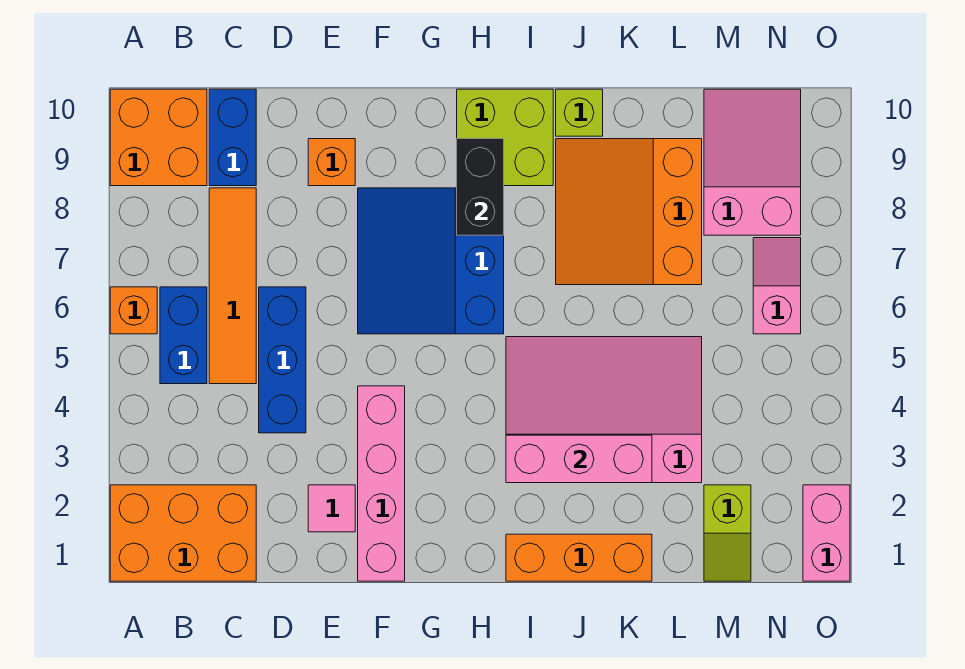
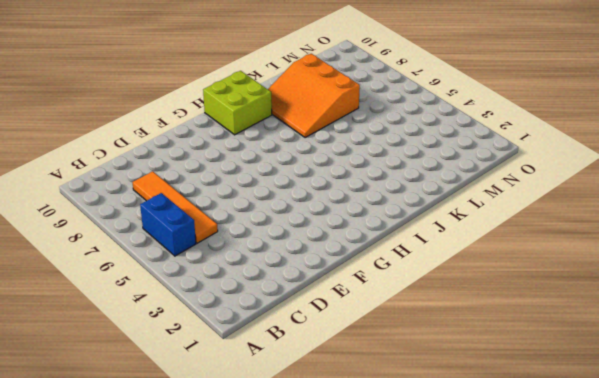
none -> orange 2x3 brick [110,485,256,581]
none -> orange 1x1 brick [110,287,157,334]
none -> orange 2x2 brick [110,89,207,186]

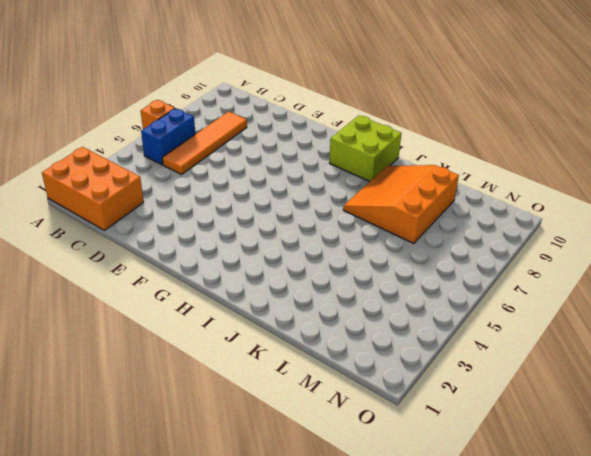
none -> orange 2x2 brick [110,89,207,186]
none -> blue 1x2 brick [209,89,256,186]
none -> blue 1x3 brick [259,287,306,433]

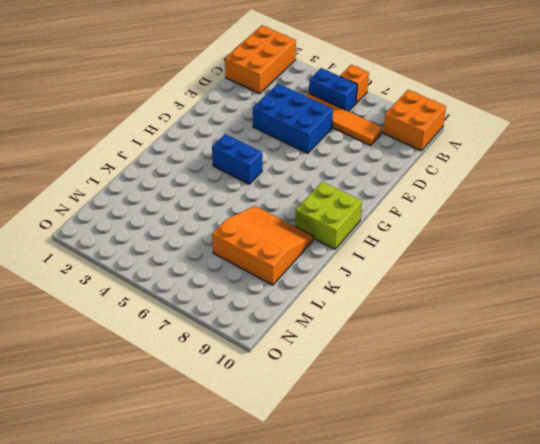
blue 2x3 brick [253,84,333,153] -> blue 1x3 brick [259,287,306,433]
blue 1x2 brick [212,134,262,184] -> blue 1x2 brick moved to [209,89,256,186]
none -> pink 1x1 tile [308,485,355,532]
none -> orange 1x1 brick [308,139,355,186]
none -> pink 1x4 brick [358,386,405,581]

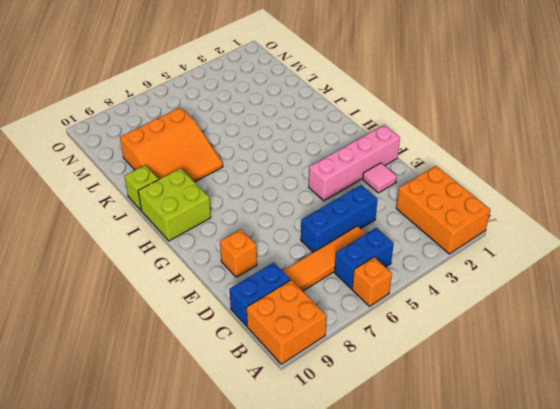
none -> blue 3x3 slope [358,188,504,334]
none -> orange 1x3 brick [506,534,652,581]
none -> pink 3x4 slope [506,337,702,483]

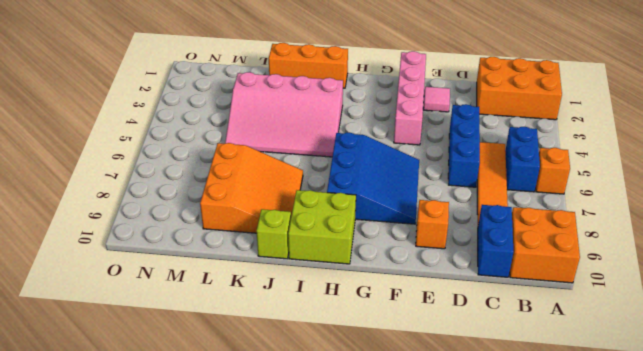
none -> lime 1x2 slope [704,485,751,581]
none -> pink 2x3 slope [704,89,801,235]
none -> pink 1x2 slope [753,238,801,334]

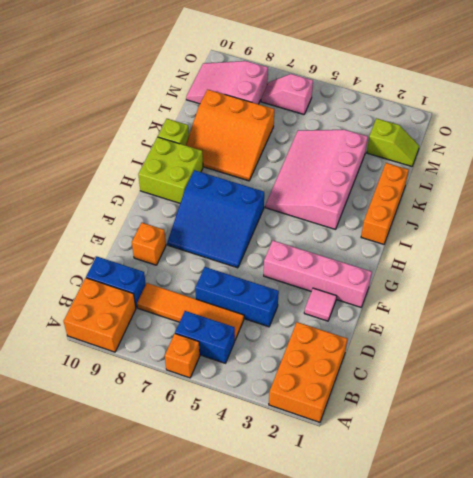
none -> pink 1x2 brick [803,485,850,581]
none -> black 1x2 brick [457,139,504,235]
none -> pink 1x3 brick [506,435,652,483]

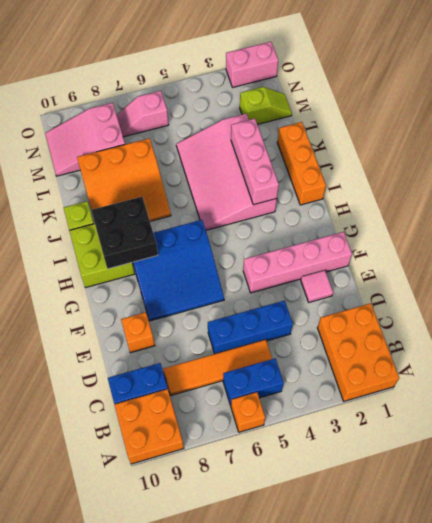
black 2x2 brick [91,197,158,269] -> black 1x2 brick [457,139,504,235]

